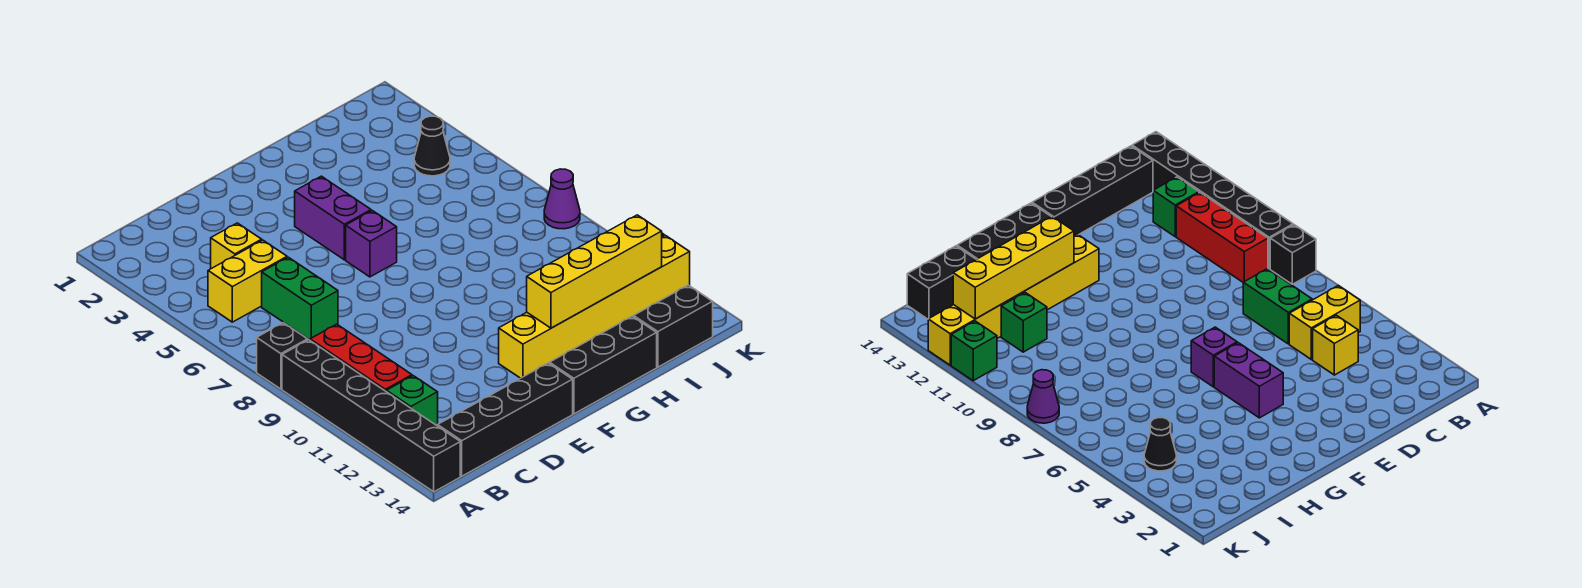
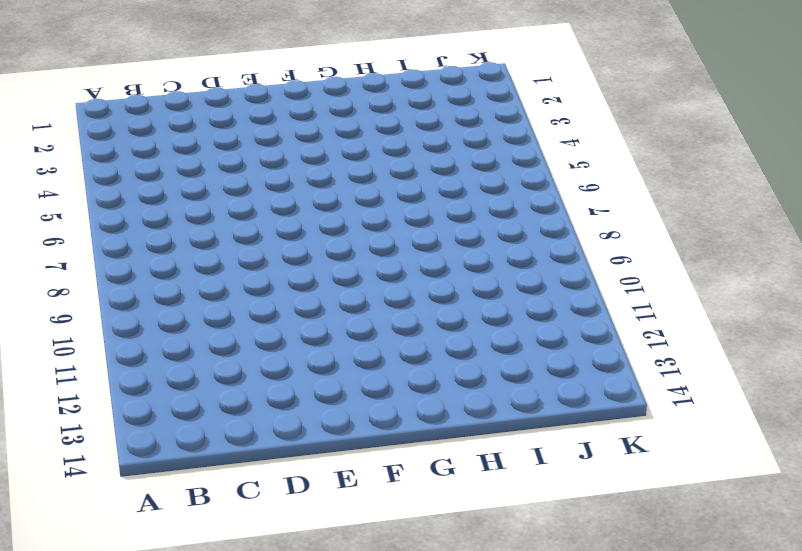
none -> black 1x1 brick [257,323,308,389]
none -> black 1x6 brick [282,340,460,492]
none -> yellow 1x2 brick [208,240,287,322]

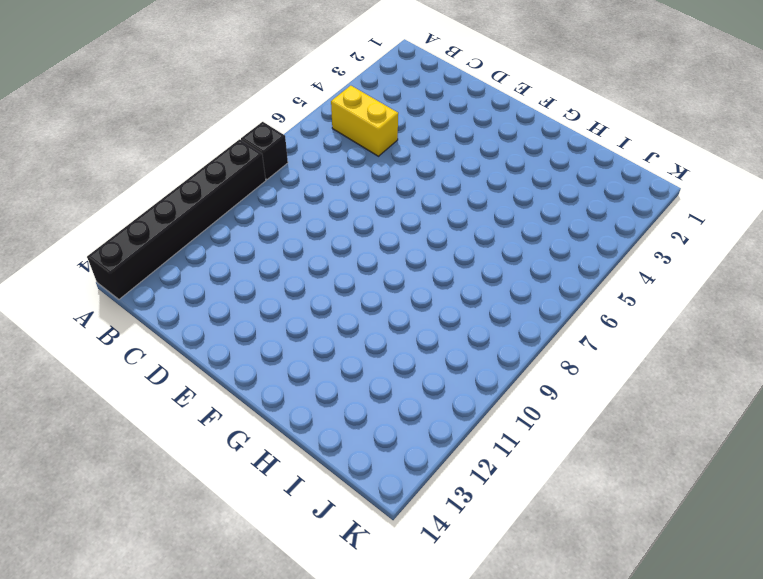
none -> red 1x3 brick [310,324,412,392]
none -> green 1x1 brick [387,376,438,426]
none -> black 1x4 brick [438,363,573,476]

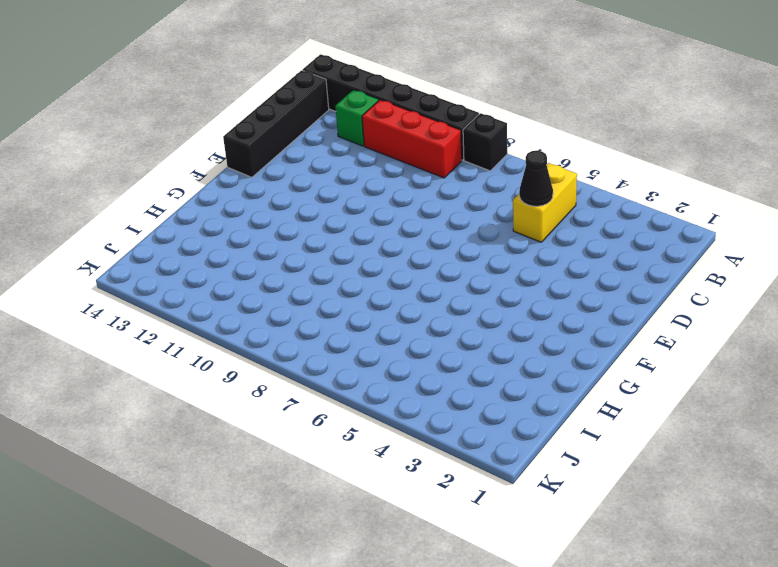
black 1x1 cone [519,151,553,206] -> black 1x1 cone moved to [414,116,450,176]
none -> yellow 1x1 brick [211,223,262,269]
none -> green 1x2 brick [262,257,338,340]
none -> purple 1x2 brick [295,176,371,260]

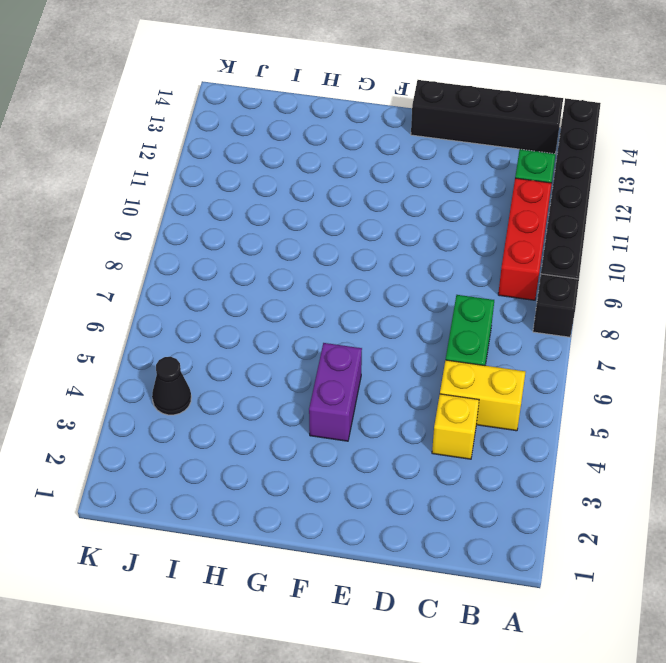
none -> purple 1x1 brick [346,211,397,277]
none -> yellow 1x6 brick [499,235,690,378]
none -> black 1x3 brick [550,316,657,414]

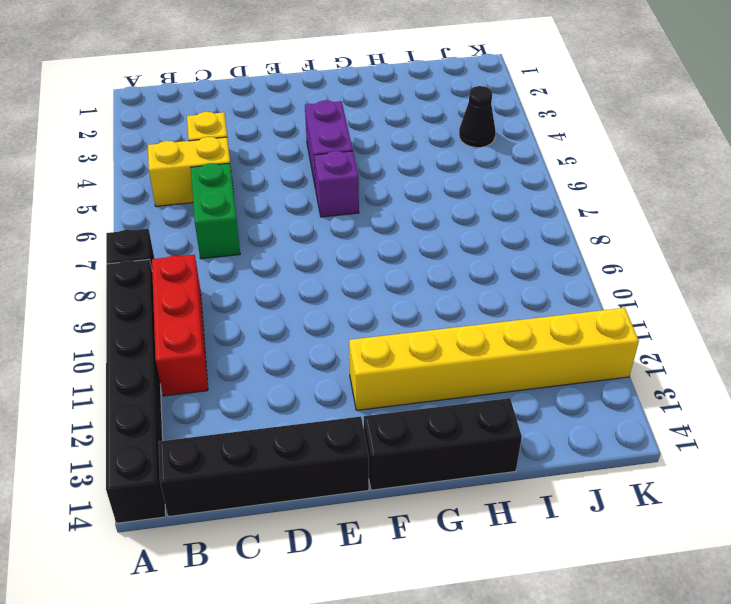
none -> green 1x1 brick [387,376,438,426]
none -> green 1x1 brick [1001,293,1047,352]
none -> black 1x2 brick [634,285,713,367]

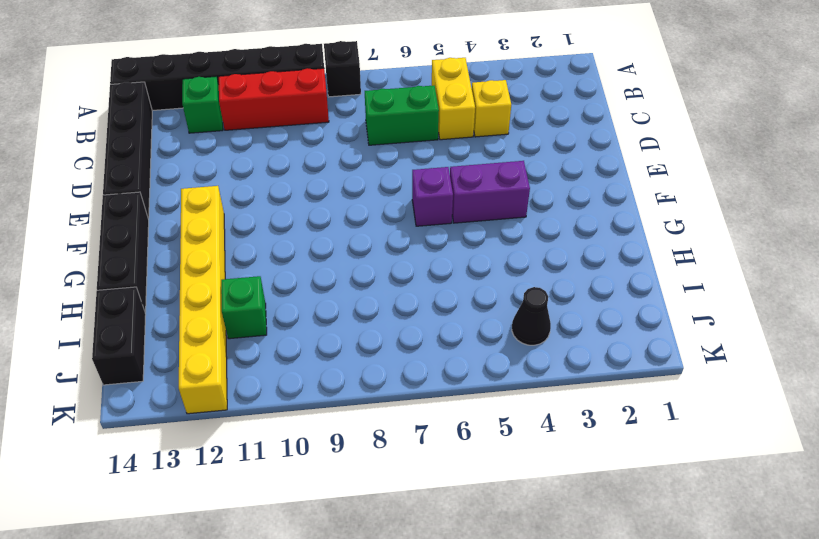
none -> purple 1x1 cone [544,169,580,229]
none -> green 1x1 brick [951,321,997,381]
none -> yellow 1x4 brick [527,215,662,328]

